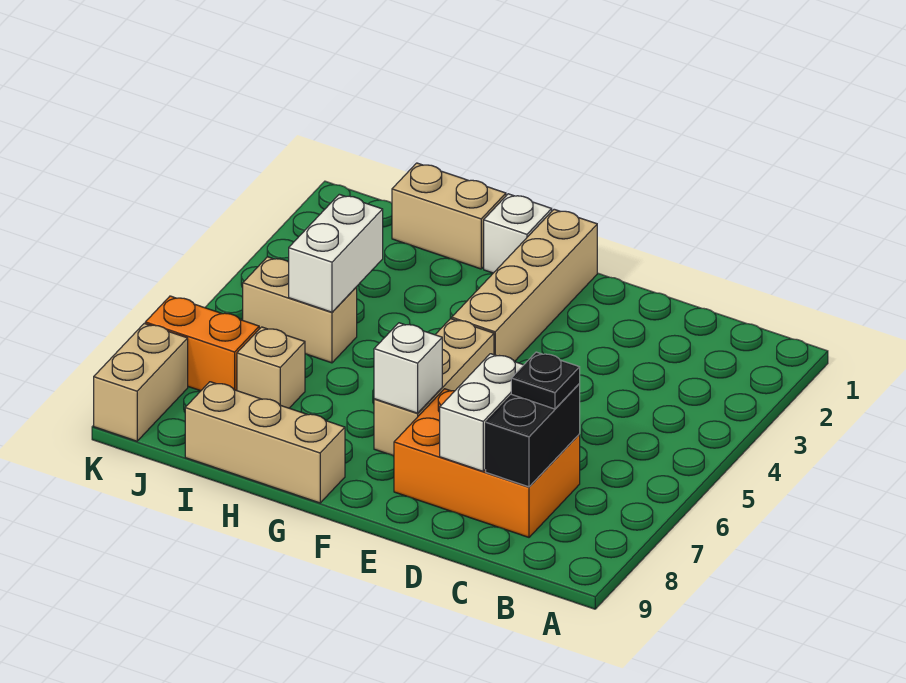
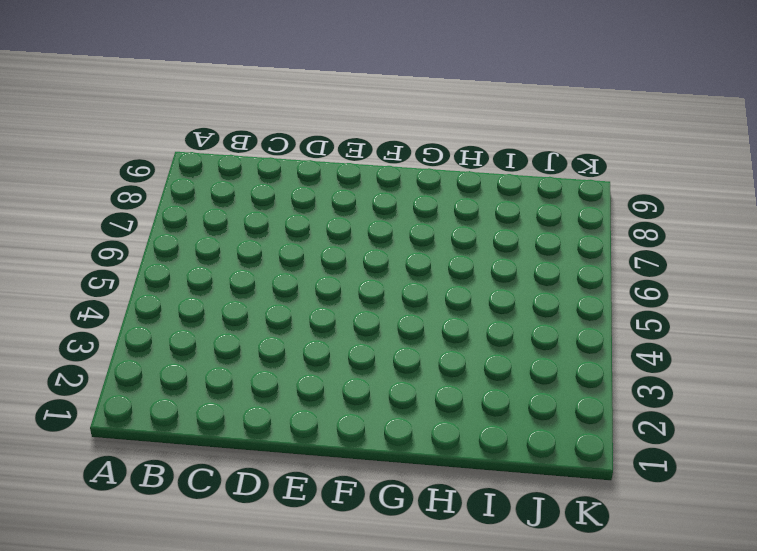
none -> orange 2x3 brick [394,389,580,537]
none -> tan 1x4 brick [452,209,597,362]
none -> tan 1x3 brick [374,319,494,456]

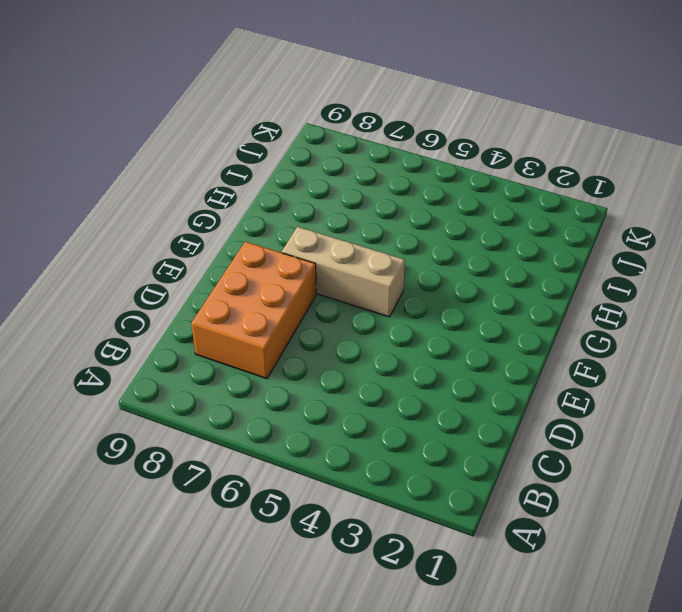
none -> tan 1x4 brick [452,209,597,362]
none -> white 1x1 brick [484,194,552,273]
none -> tan 1x3 brick [185,382,345,503]

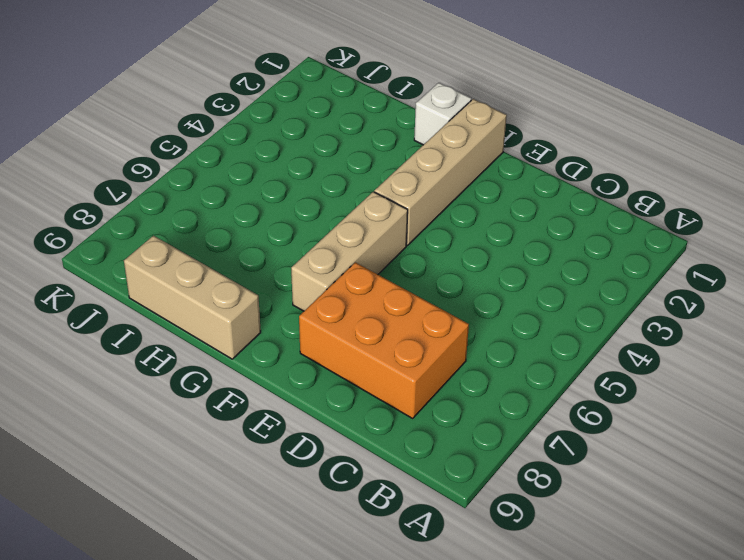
none -> tan 1x2 brick [392,163,506,269]
none -> tan 1x2 brick [243,257,357,363]
none -> tan 1x1 brick [237,327,305,408]

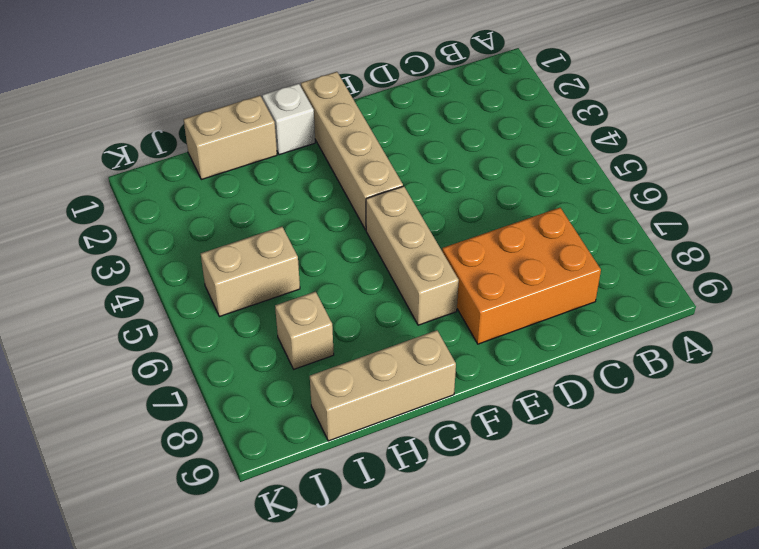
none -> orange 1x2 brick [145,296,259,391]
none -> tan 1x2 brick [94,323,188,441]
none -> black 1x2 brick [486,384,580,487]

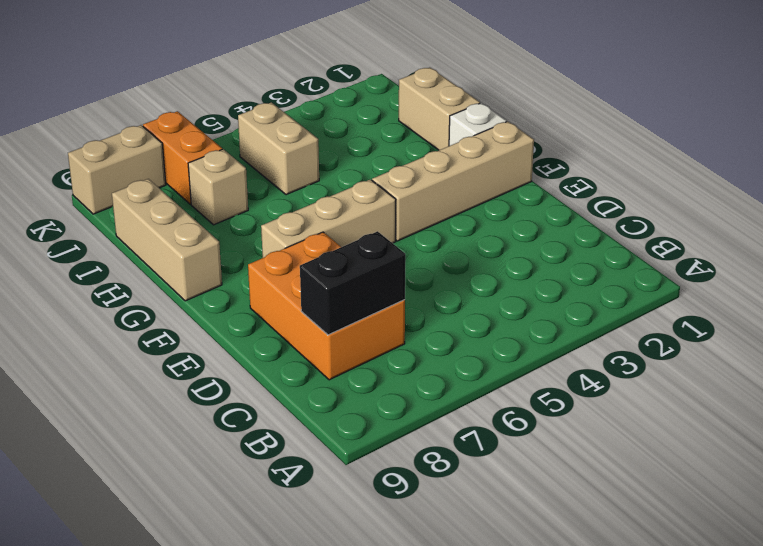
none -> white 1x2 brick [440,354,523,471]
none -> white 1x1 brick [374,323,442,413]
none -> white 1x2 brick [289,194,383,312]

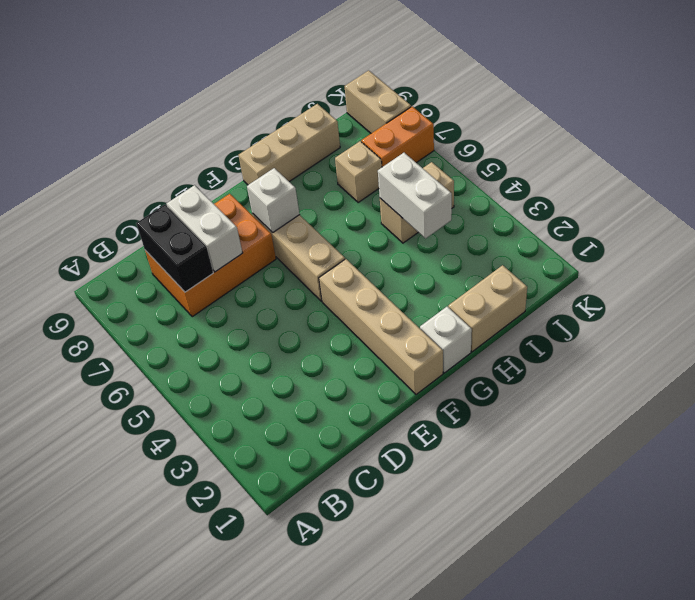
none -> black 1x1 plate [511,352,580,409]

